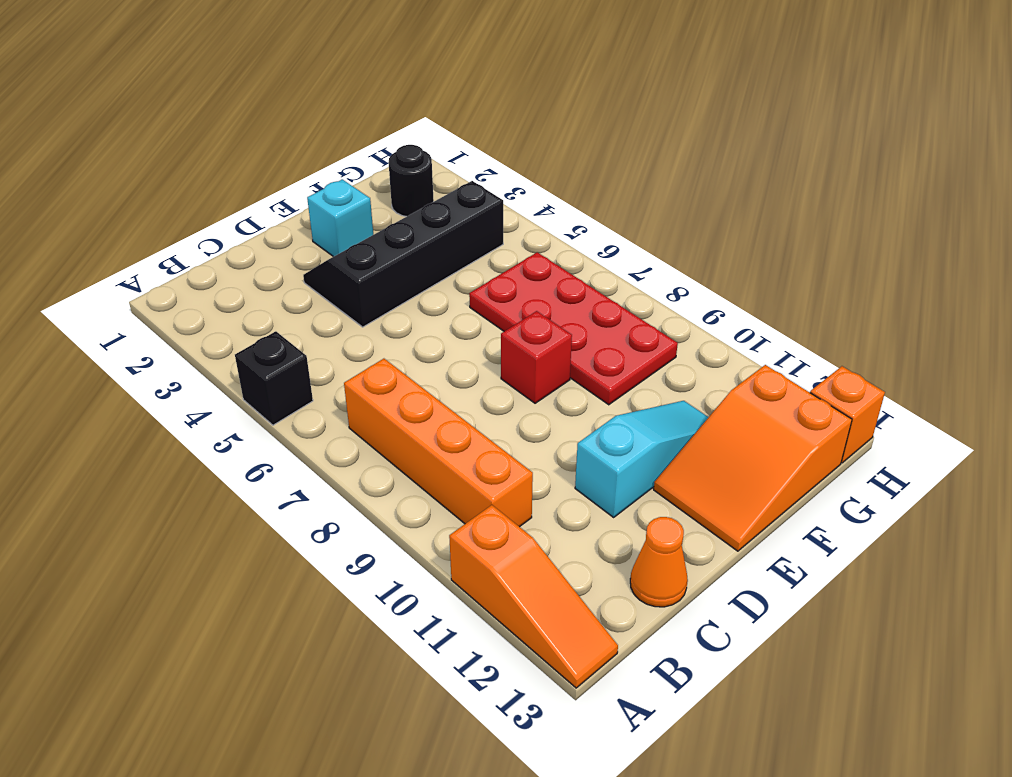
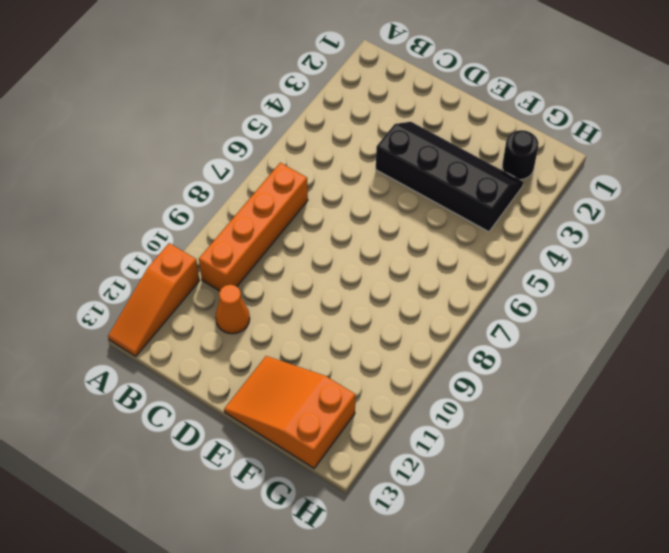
orange 1x1 cone [216,285,250,334] -> orange 1x1 cone moved to [630,517,688,607]
none -> black 1x1 brick [235,331,313,425]
none -> cyan 1x3 slope [575,401,708,517]
none -> cyan 1x1 brick [307,179,373,257]

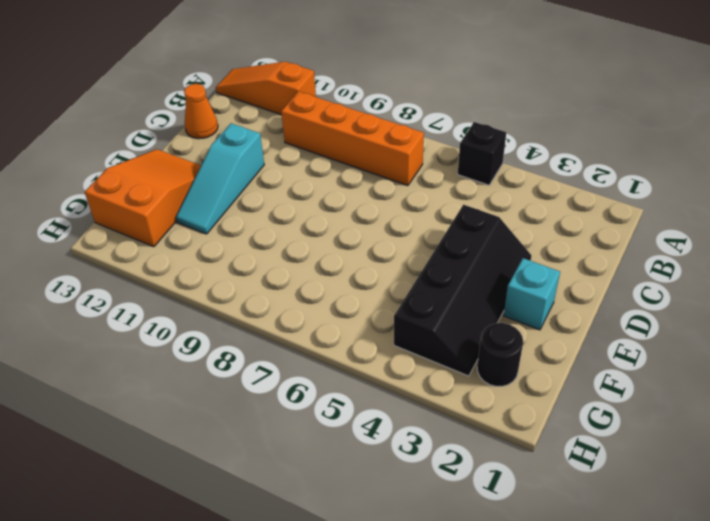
none -> red 1x1 brick [501,311,572,403]
none -> red 2x4 plate [469,252,678,405]
none -> orange 1x1 brick [810,366,885,463]

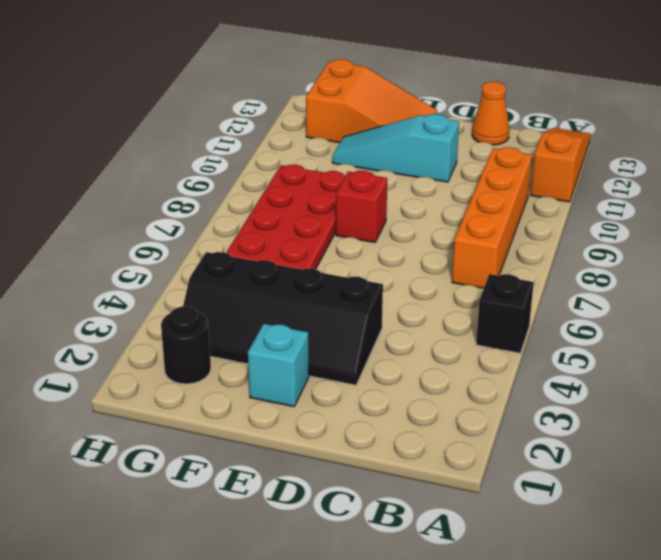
none -> orange 1x1 brick [810,366,885,463]

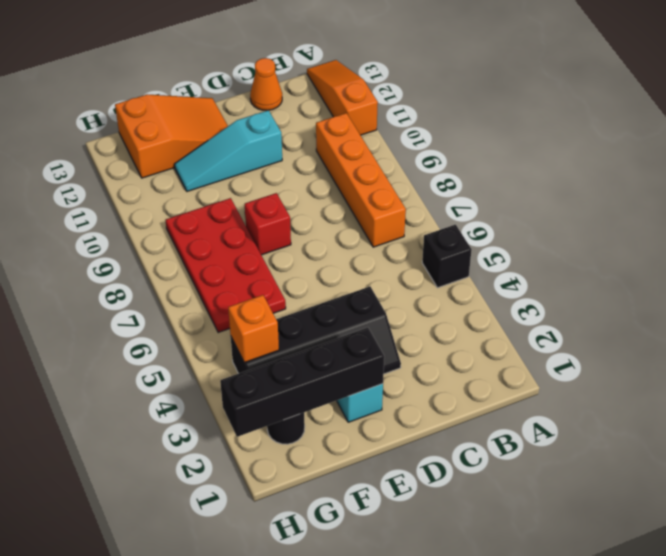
black 1x4 brick [220,328,384,437] -> none
orange 1x1 brick [228,295,279,362] -> orange 1x1 brick moved to [810,366,885,463]

